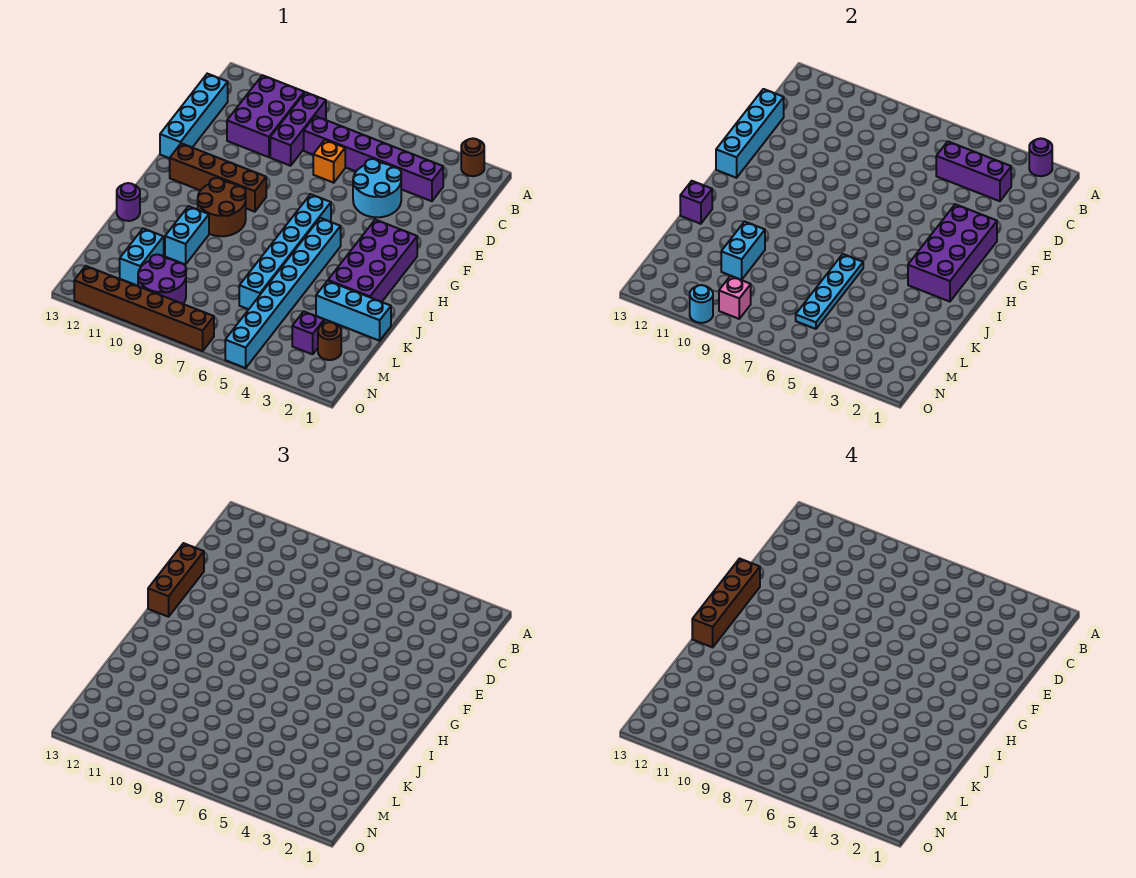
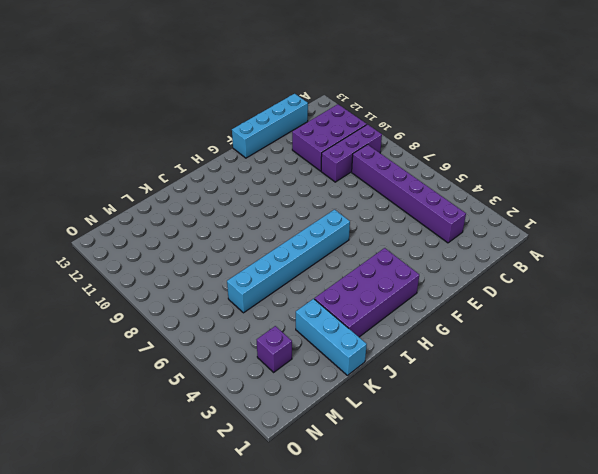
none -> brown 1x1 round brick [461,138,484,176]
none -> cyan 2x2 round brick [353,159,401,217]
none -> orange 1x1 brick [313,140,345,183]
none -> brown 1x4 brick [170,143,266,212]

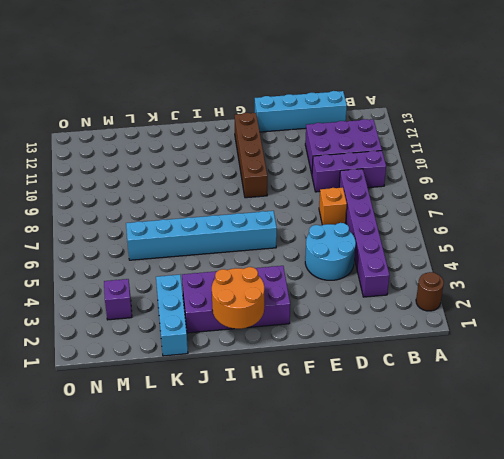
orange 2x2 round brick [212,267,264,329] -> purple 2x4 brick [908,204,997,302]
none -> cyan 1x8 brick [225,218,341,368]
none -> brown 2x2 round brick [198,178,246,236]
none -> cyan 1x2 brick [165,206,209,264]
none -> purple 1x1 round brick [117,183,140,221]

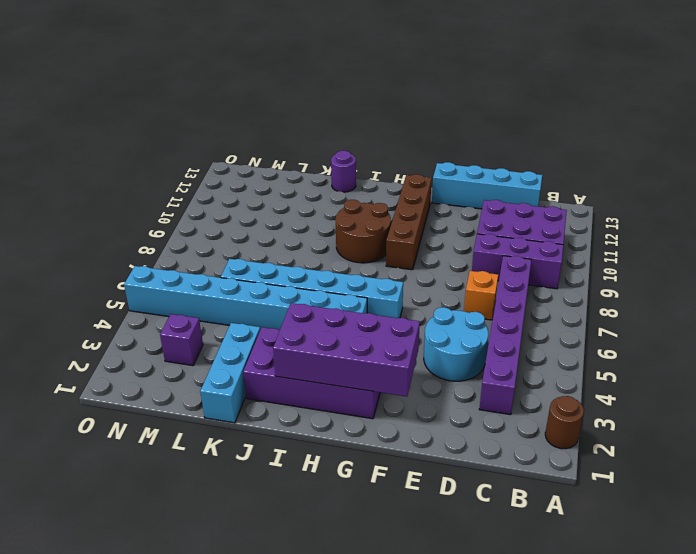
none -> cyan 1x2 brick [165,206,209,264]
none -> cyan 1x2 brick [120,228,164,286]
none -> brown 1x1 round brick [318,322,341,360]
none -> purple 2x2 round brick [138,255,186,304]

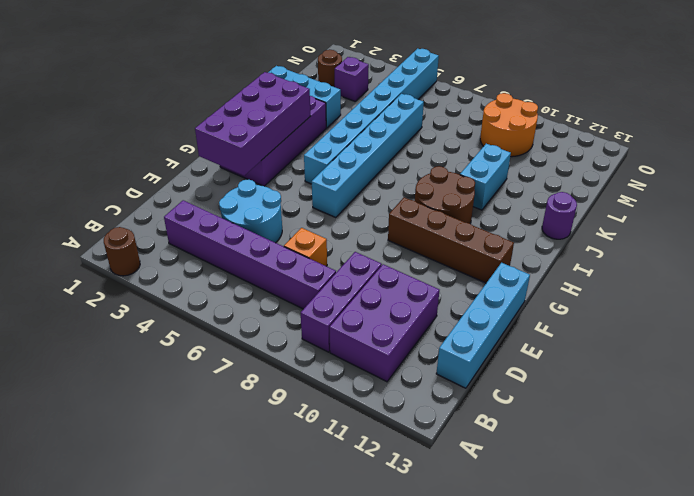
orange 2x2 round brick [480,93,538,157] -> purple 2x2 round brick [138,255,186,304]
none -> cyan 1x2 brick [120,228,164,286]
none -> brown 1x6 brick [74,266,214,351]
none -> purple 1x1 round brick [1029,138,1052,176]
none -> purple 1x3 brick [936,142,1011,201]

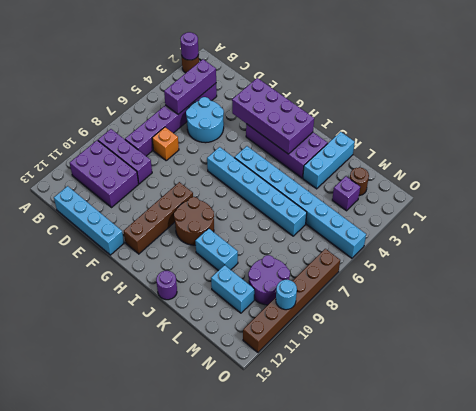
none -> cyan 1x4 brick [716,89,784,178]
none -> cyan 1x4 plate [796,254,863,329]
none -> purple 1x1 brick [680,181,712,224]
none -> cyan 1x2 brick [721,222,765,280]

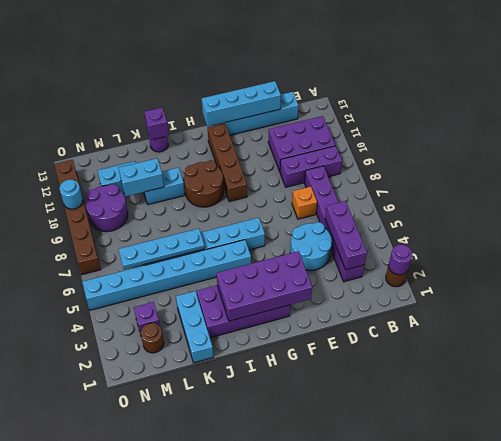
none -> pink 1x1 brick [719,276,751,319]
none -> brown 1x3 brick [148,543,204,617]
none -> brown 1x4 brick [692,559,760,647]

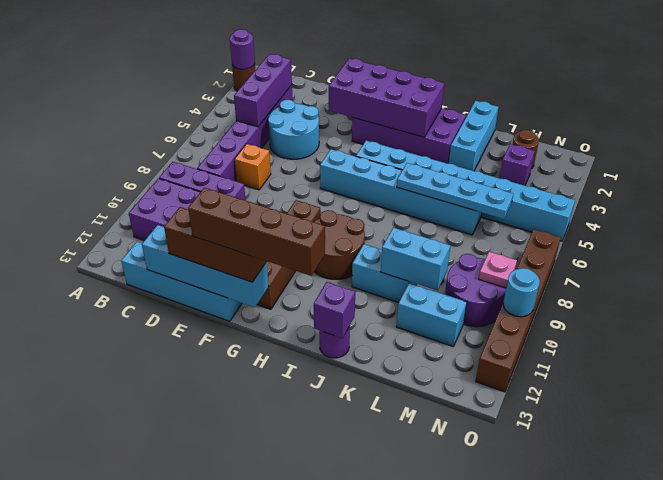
pink 1x1 plate [479,252,517,288] -> pink 1x1 brick [719,276,751,319]

